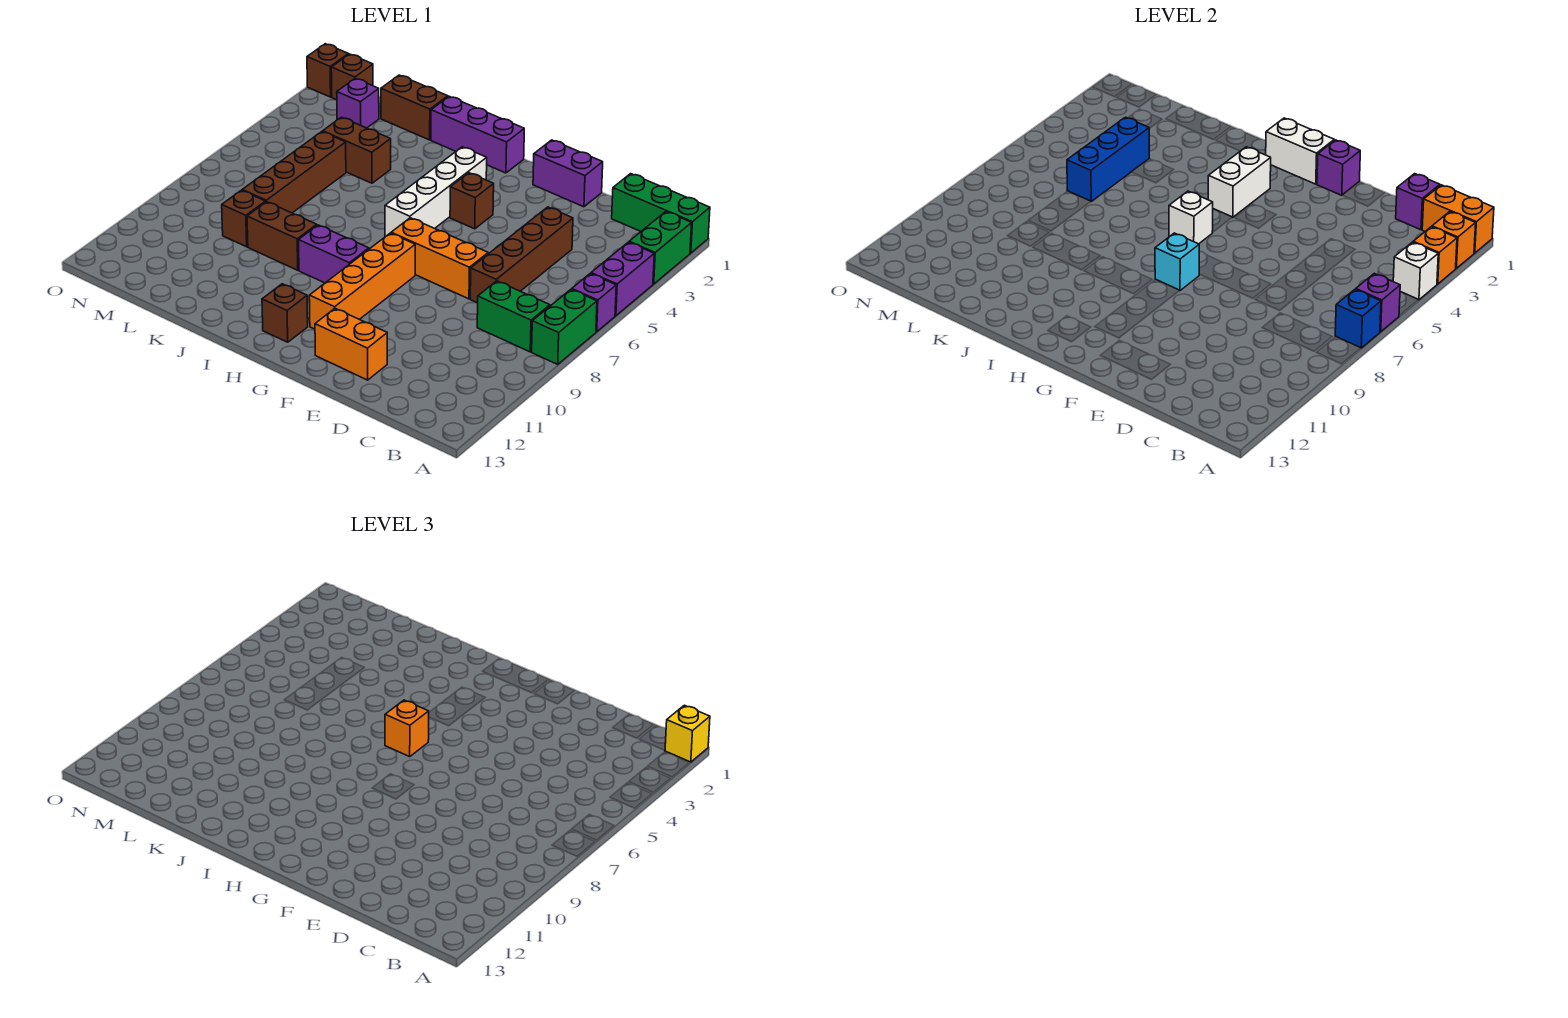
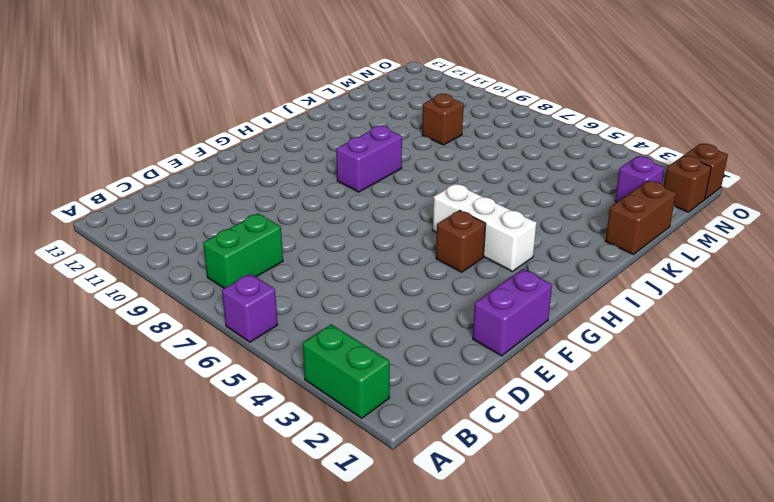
white 1x3 brick [433,184,537,271] -> white 1x4 brick [385,147,487,237]
none -> green 1x3 brick [612,174,710,253]
none -> purple 1x2 brick [591,242,654,316]
none -> green 1x2 brick [532,289,597,364]
none -> brown 1x4 brick [470,207,573,303]

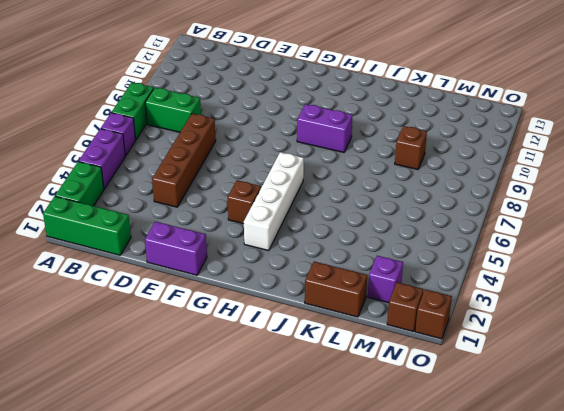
none -> orange 1x3 brick [391,218,488,299]
none -> orange 1x2 brick [315,308,387,380]
none -> orange 1x4 brick [309,233,415,329]
none -> purple 1x3 brick [431,96,524,173]

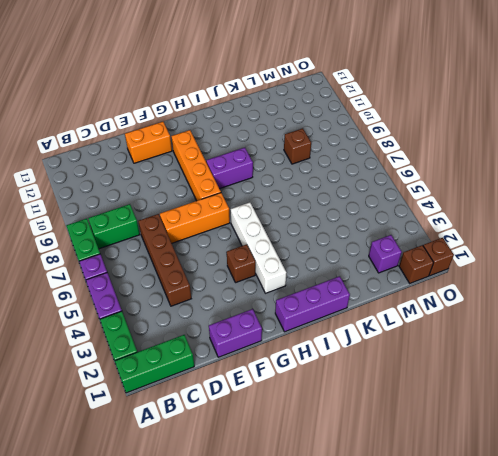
none -> brown 1x1 brick [262,284,308,342]
none -> brown 1x2 brick [247,202,317,270]
none -> brown 1x2 brick [381,75,448,140]
none -> brown 1x2 brick [323,117,391,183]

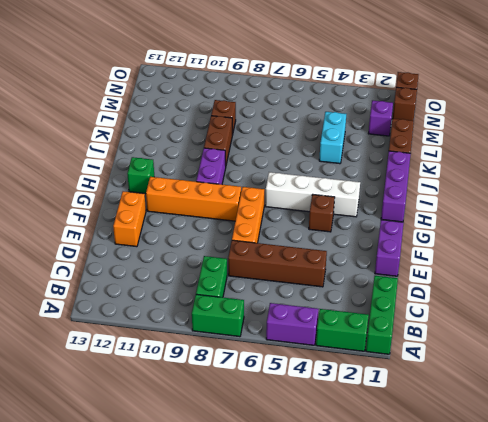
green 1x1 brick [127,157,154,194] -> brown 1x1 brick [262,284,308,342]
cyan 1x2 brick [319,112,346,164] -> brown 1x2 brick [323,117,391,183]
none -> purple 1x1 brick [572,273,616,332]
none -> brown 1x4 brick [242,132,346,213]
none -> orange 1x2 brick [1422,185,1494,253]
none -> orange 1x1 brick [1432,212,1476,268]

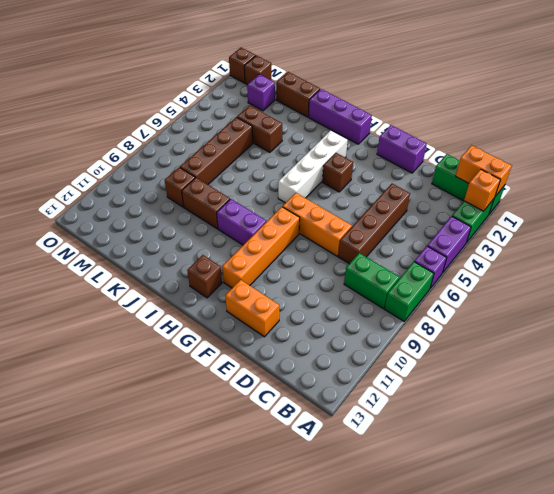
none -> orange 1x1 brick [1413,227,1457,284]
none -> white 1x1 brick [1393,242,1438,300]
none -> purple 1x1 brick [1356,273,1400,332]
none -> blue 1x1 brick [1335,289,1381,348]

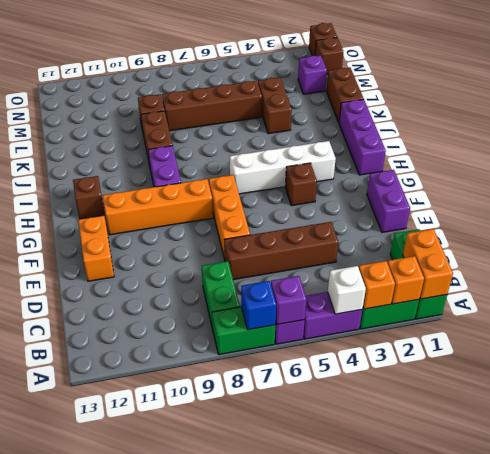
none -> purple 1x1 brick [1396,174,1440,230]
none -> purple 1x1 brick [1317,140,1360,195]
none -> white 1x2 brick [1266,118,1334,184]
none -> cyan 1x1 brick [1155,233,1199,291]

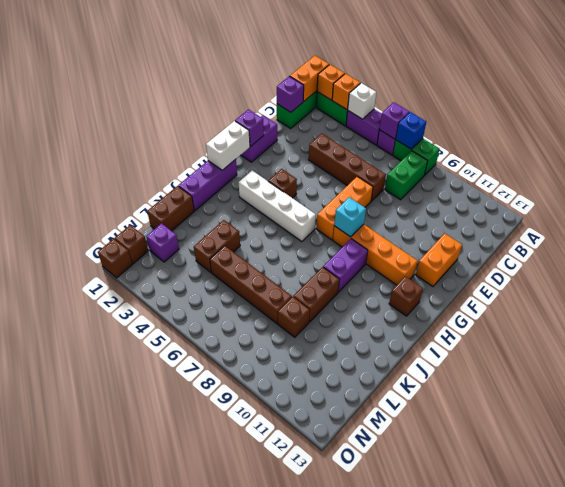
none -> white 1x2 brick [1208,147,1271,217]
none -> white 1x1 brick [1169,191,1213,244]
none -> blue 1x3 brick [1067,117,1149,201]
none -> yellow 1x1 brick [665,705,710,762]

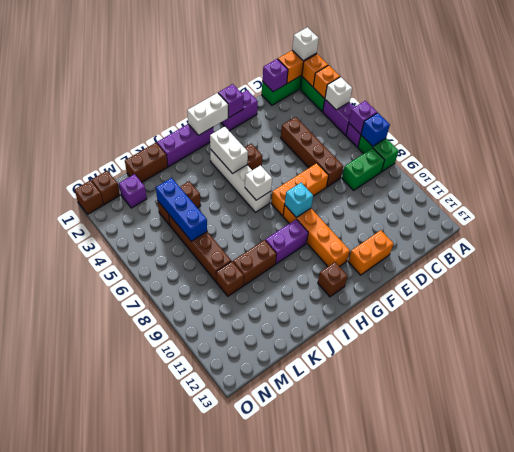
white 1x1 brick [292,27,319,61] -> yellow 1x1 brick [665,705,710,762]
none -> orange 1x1 brick [385,700,429,757]

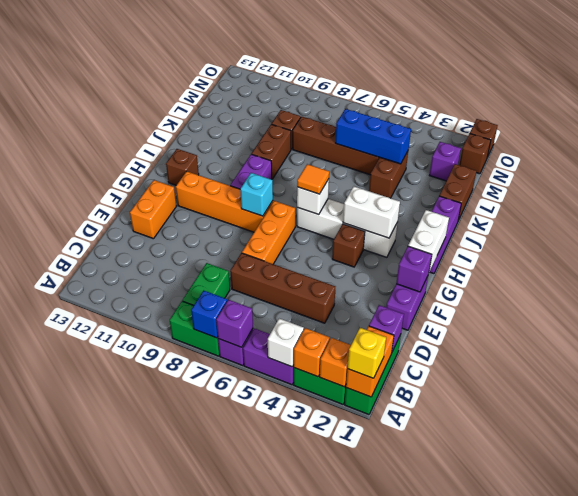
orange 1x1 tile [297,164,329,194] -> orange 1x1 brick [385,700,429,757]

